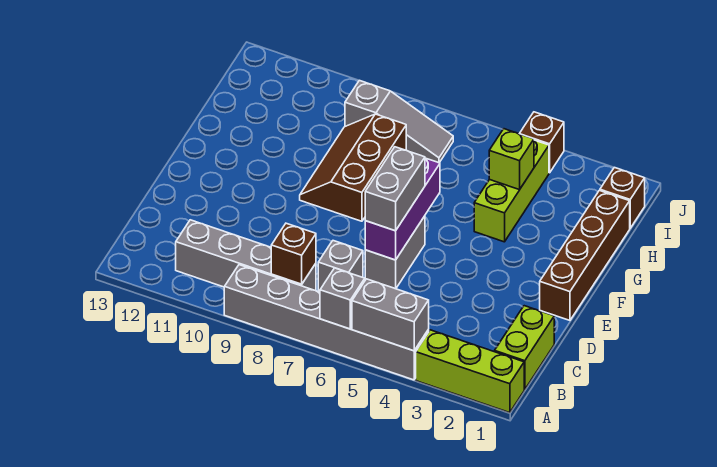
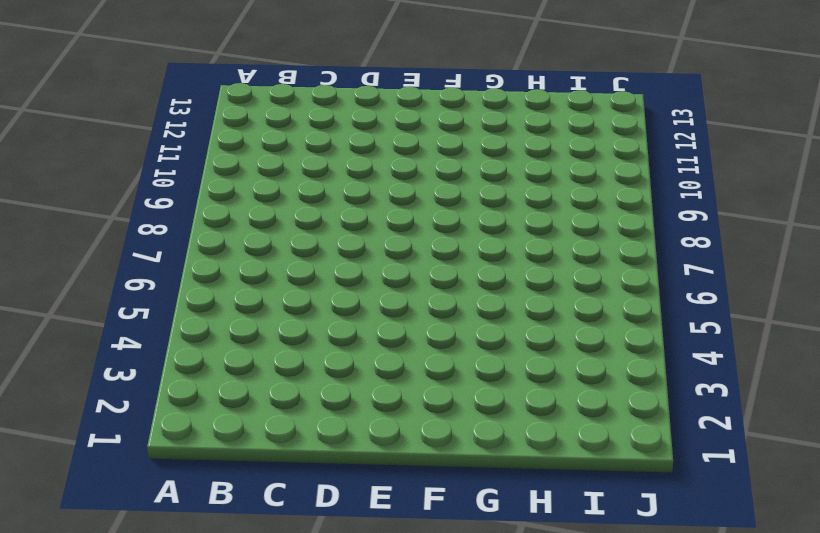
none -> lime 1x3 brick [416,330,524,413]
none -> grey 1x6 brick [224,265,429,380]
none -> lime 1x2 brick [495,306,554,390]

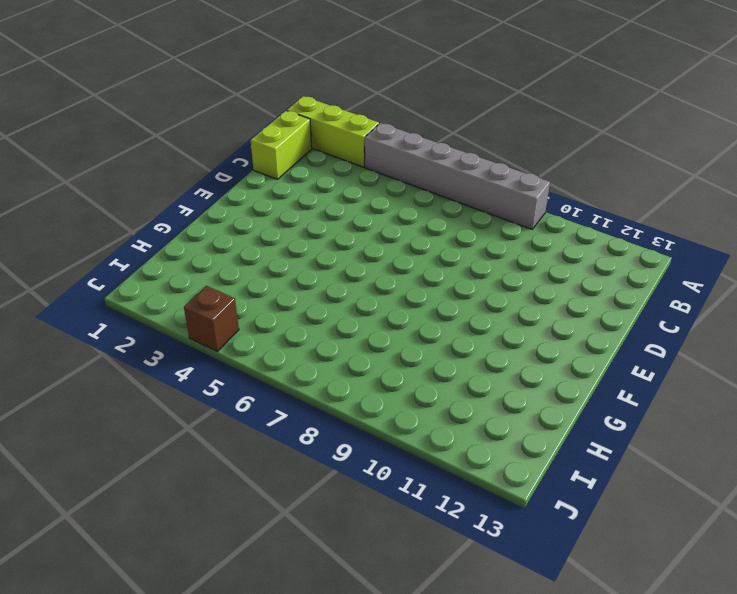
none -> grey 1x4 brick [176,220,316,291]
none -> grey 1x1 brick [318,241,363,292]
none -> grey 1x2 brick [365,216,425,289]

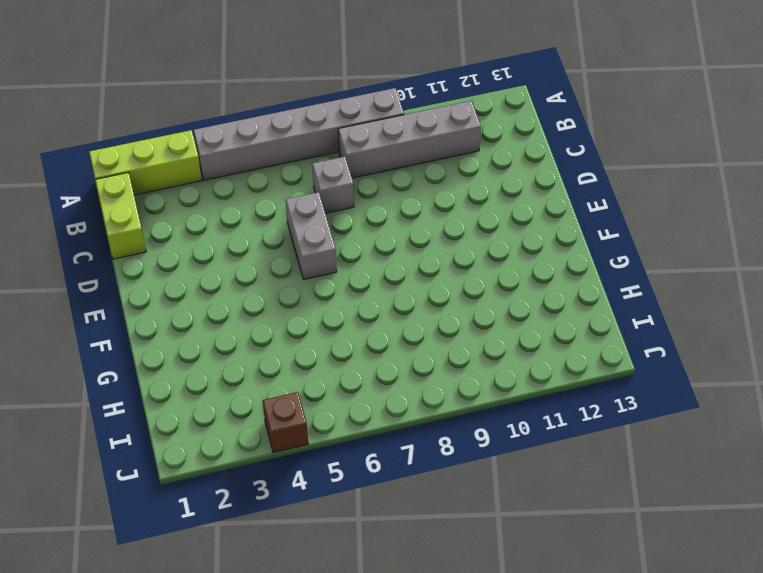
none -> brown 1x4 brick [540,190,630,320]
none -> brown 2x3 slope [300,114,406,221]
none -> lime 1x3 brick [474,140,549,242]

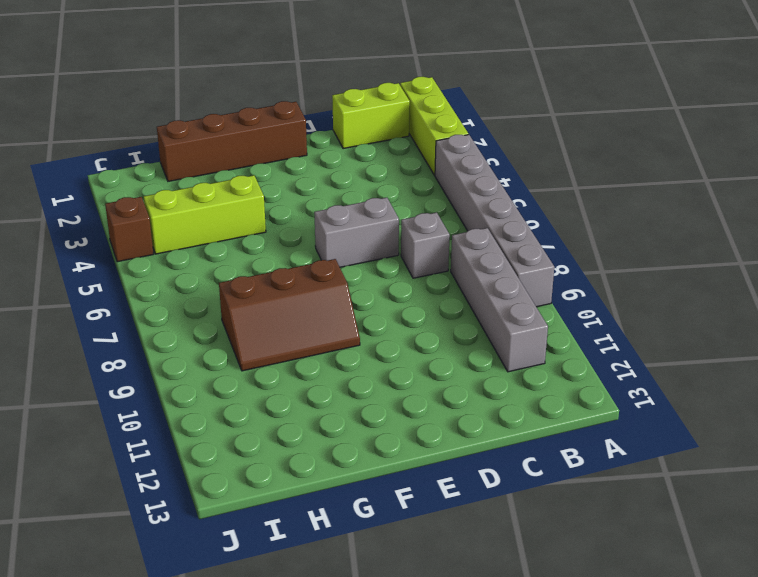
none -> brown 1x1 brick [600,167,645,228]
none -> grey 1x3 slope [345,80,453,163]
none -> grey 1x2 brick [352,279,429,351]

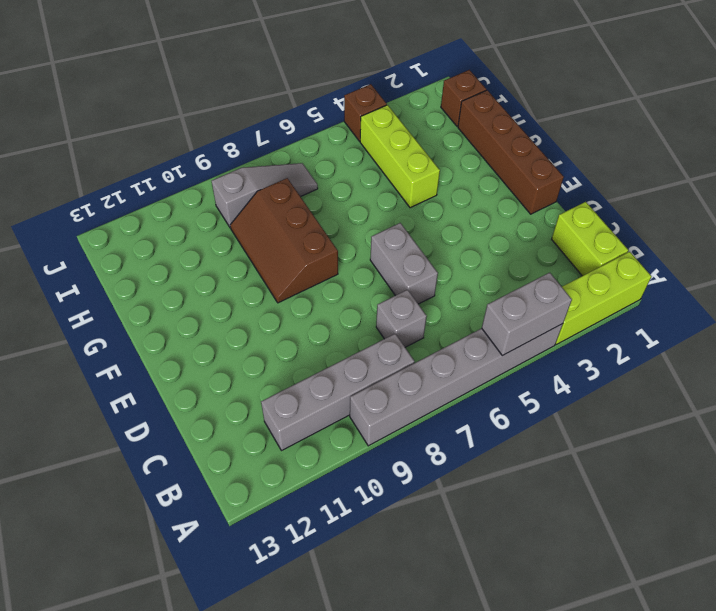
none -> grey 1x1 brick [320,268,365,329]
none -> brown 1x1 brick [271,223,316,284]
none -> purple 1x3 brick [365,158,440,260]

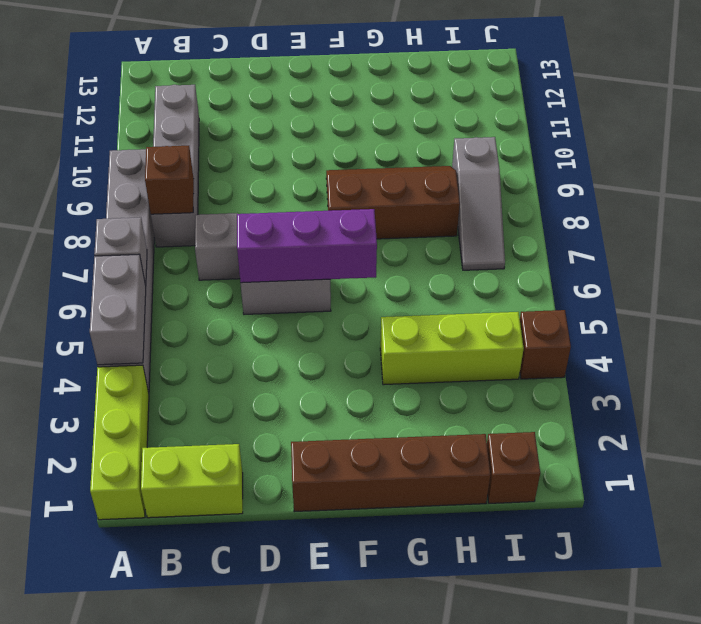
none -> lime 1x1 brick [489,129,534,190]
none -> grey 1x2 brick [365,147,425,231]

